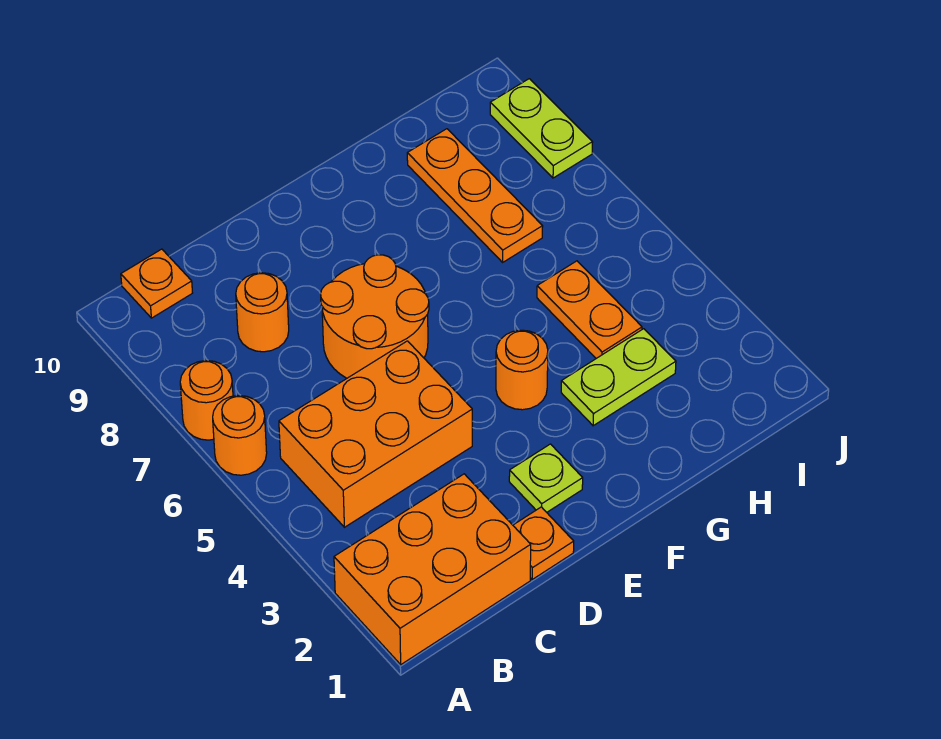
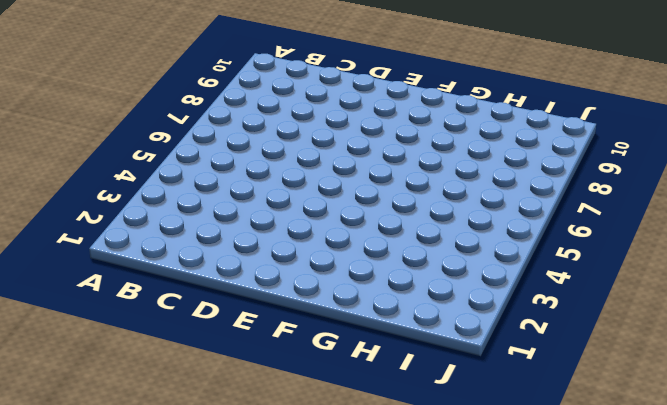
none -> orange 2x3 brick [334,474,531,665]
none -> orange 1x1 round brick [213,396,267,475]
none -> orange 1x1 round brick [180,361,233,440]

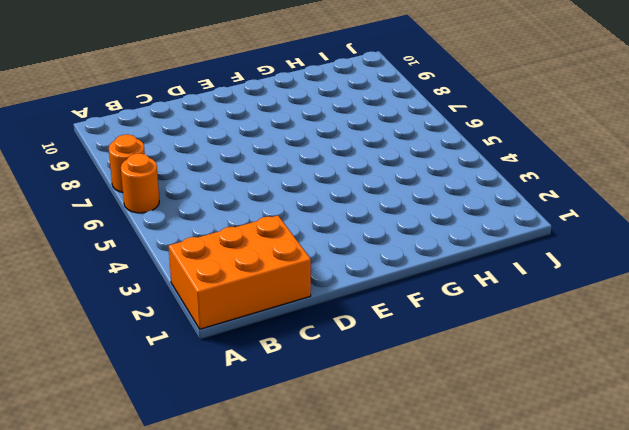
none -> orange 2x3 brick [279,341,472,527]
none -> orange 1x1 plate [121,249,192,318]
none -> orange 1x1 round brick [236,273,289,352]

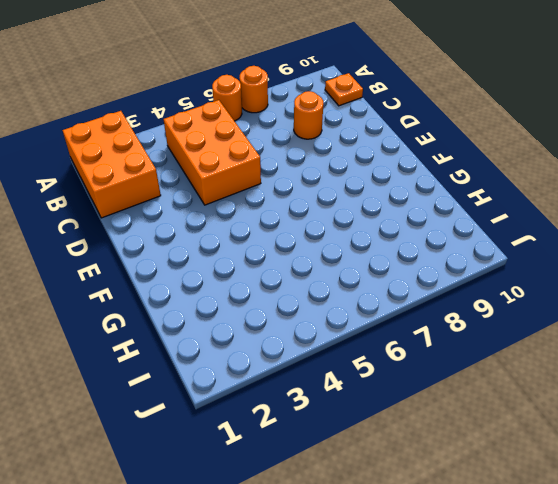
none -> orange 1x1 plate [513,507,574,579]
none -> orange 2x2 round brick [321,255,429,378]
none -> lime 1x1 plate [509,444,583,512]

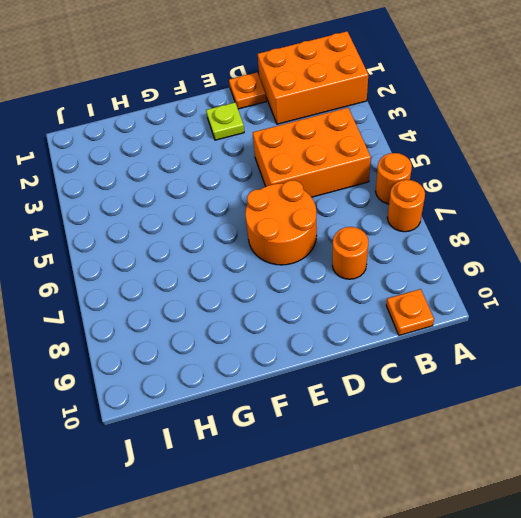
none -> orange 1x1 round brick [496,330,548,410]
none -> lime 1x2 plate [561,329,676,426]
none -> orange 1x2 plate [537,261,642,358]

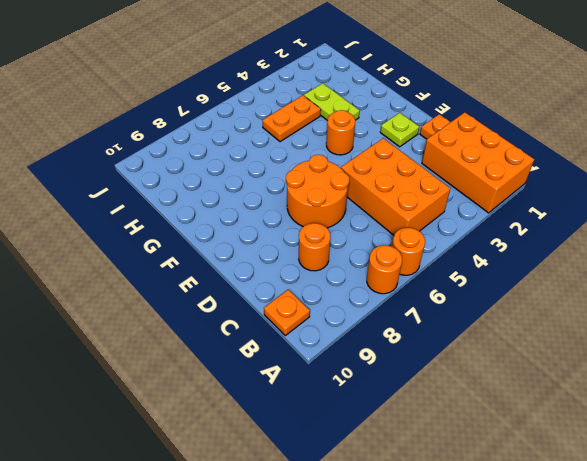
none -> orange 1x3 plate [407,129,543,262]
none -> lime 1x2 plate [490,79,593,178]

